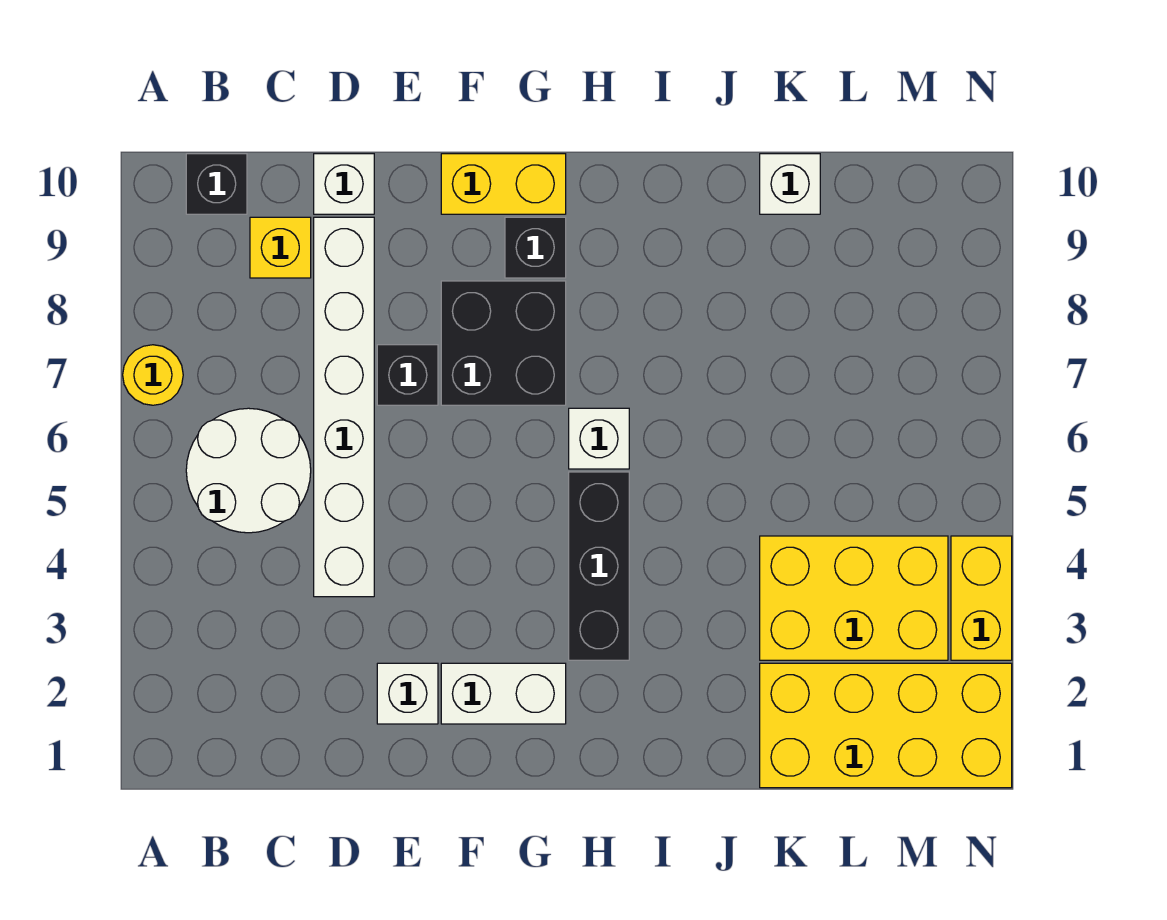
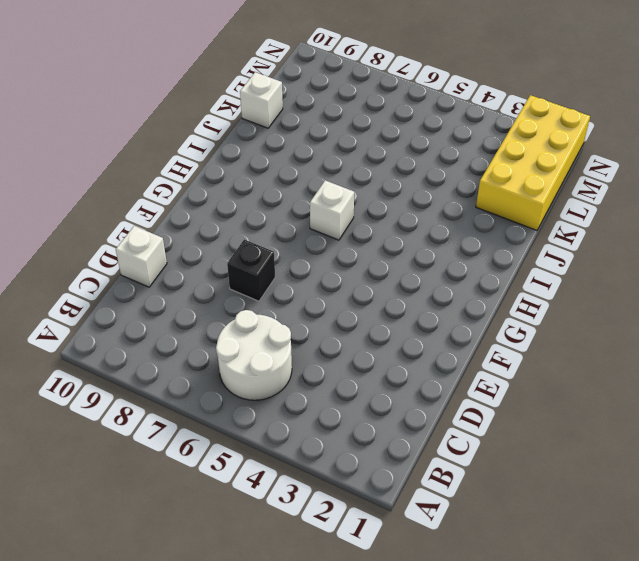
none -> yellow 1x1 round brick [123,345,183,405]
none -> black 1x1 brick [186,154,247,214]
none -> yellow 1x1 brick [250,217,311,278]

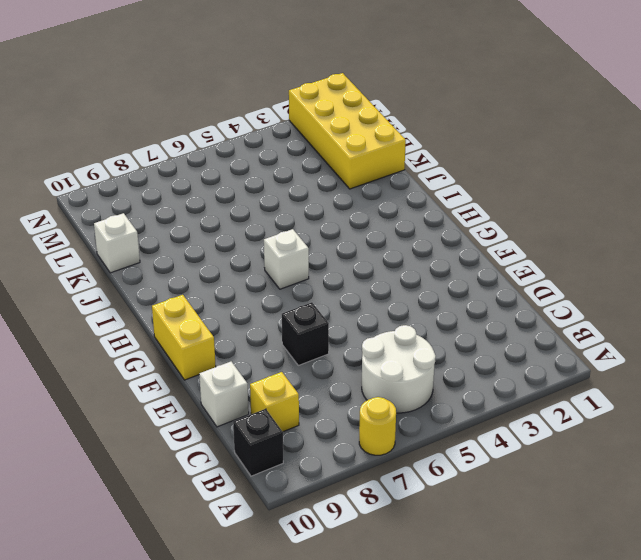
none -> white 1x6 brick [314,217,374,597]
none -> white 1x1 brick [377,663,438,724]
none -> white 1x2 brick [441,663,566,724]

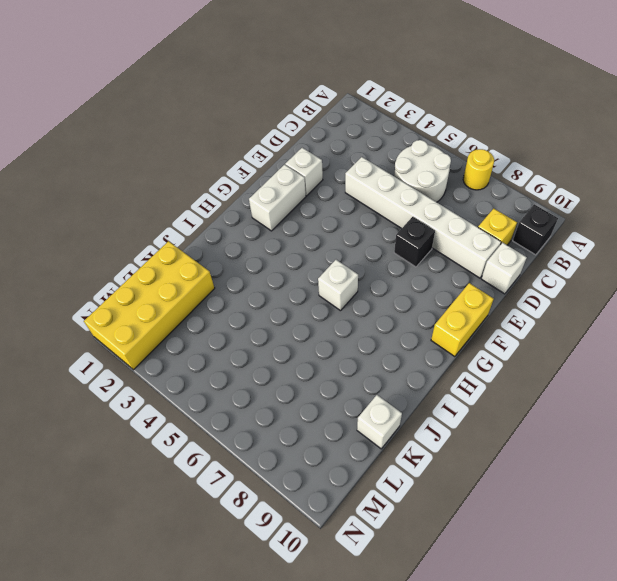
none -> black 2x2 brick [441,281,566,405]
none -> black 1x1 brick [505,217,566,278]
none -> black 1x3 brick [569,472,629,660]

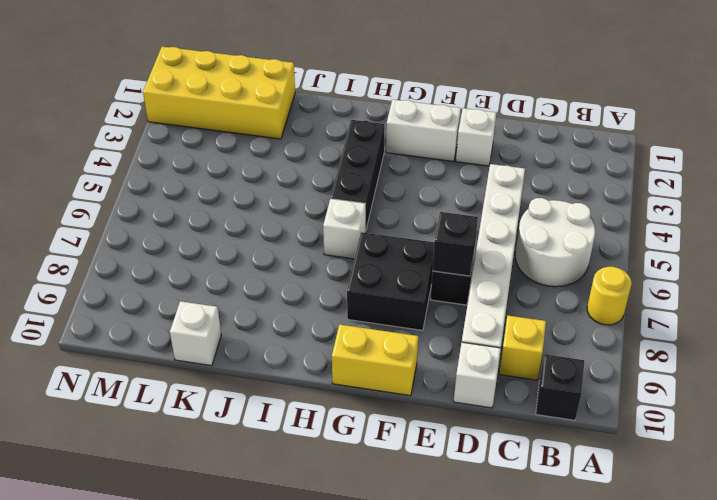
black 1x1 brick [433,212,478,276] -> black 1x1 brick moved to [505,217,566,278]
none -> yellow 2x3 brick [760,536,948,660]
none -> yellow 1x2 brick [951,536,1012,660]

